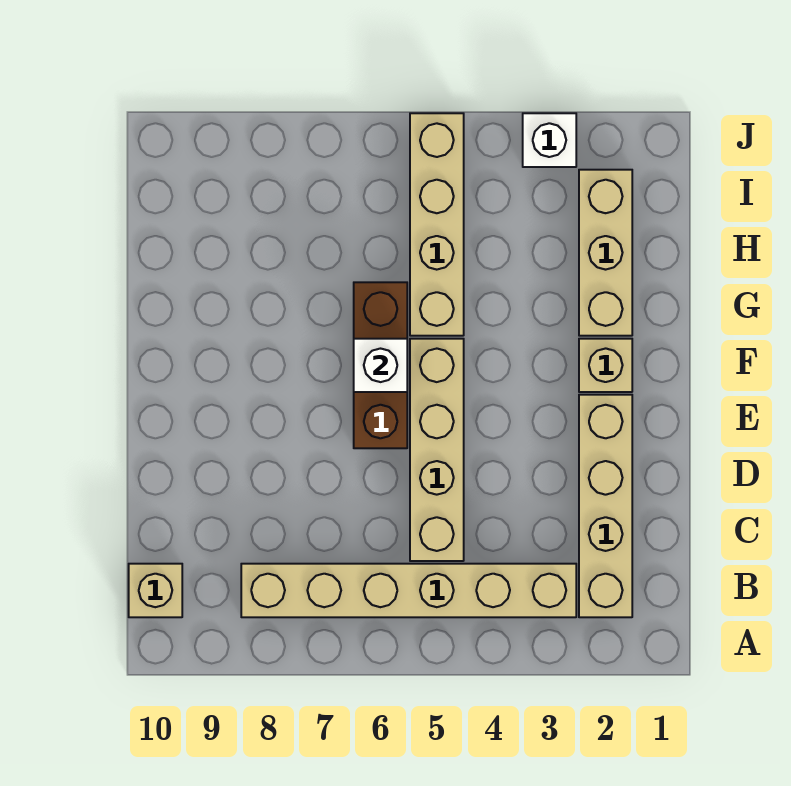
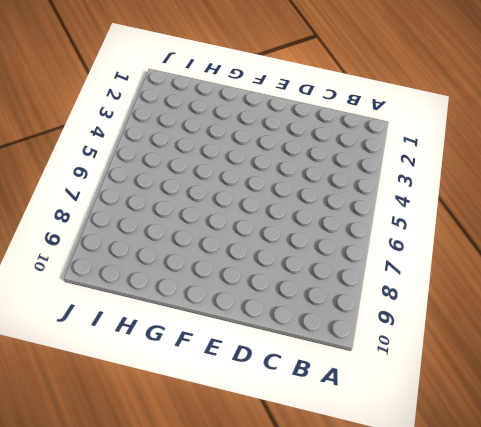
none -> tan 1x4 brick [579,395,632,617]
none -> tan 1x6 brick [241,564,576,617]

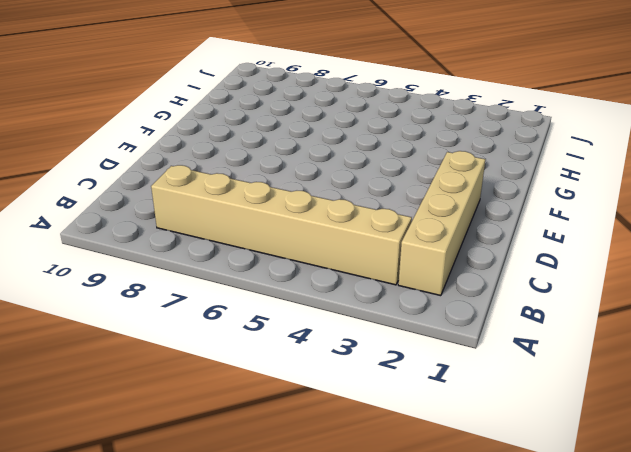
none -> tan 1x1 brick [129,564,182,617]
none -> tan 1x4 brick [410,339,464,561]

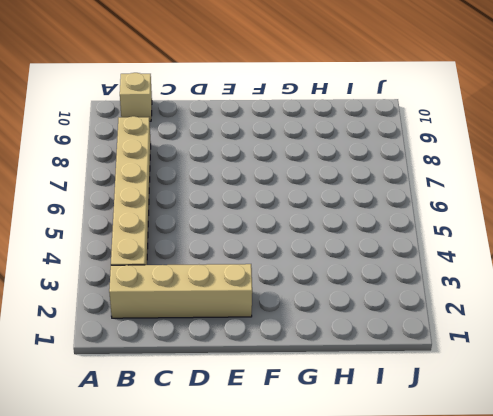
none -> tan 1x4 brick [410,339,464,561]
none -> brown 1x3 brick [354,282,407,448]

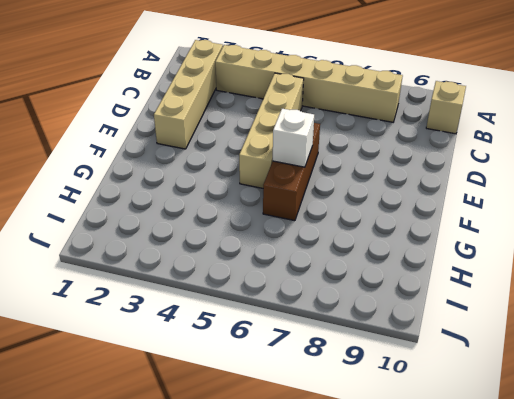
none -> tan 1x1 brick [579,339,632,392]
none -> tan 1x3 brick [579,170,632,336]

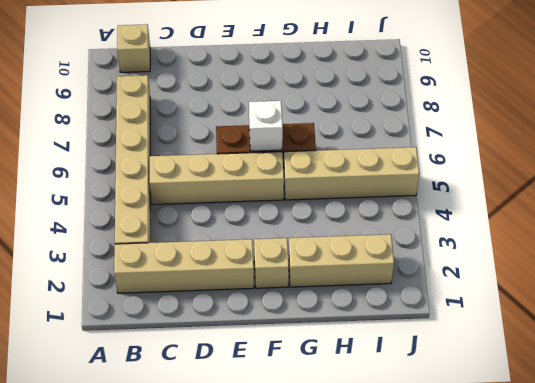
none -> white 1x1 brick [523,113,576,167]

